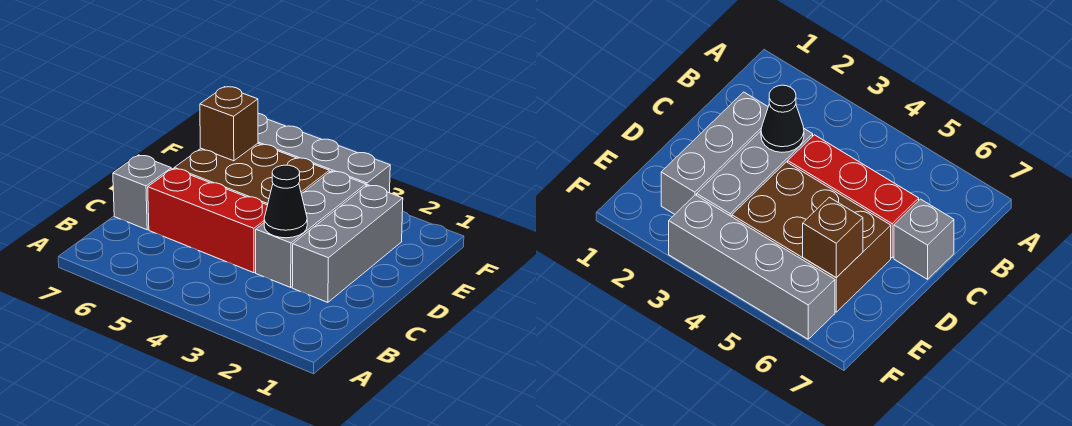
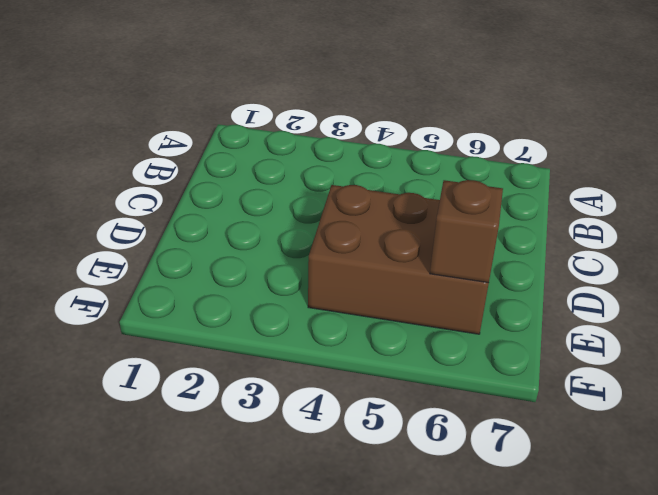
none -> grey 1x3 brick [292,185,403,302]
none -> grey 1x3 brick [256,171,366,287]

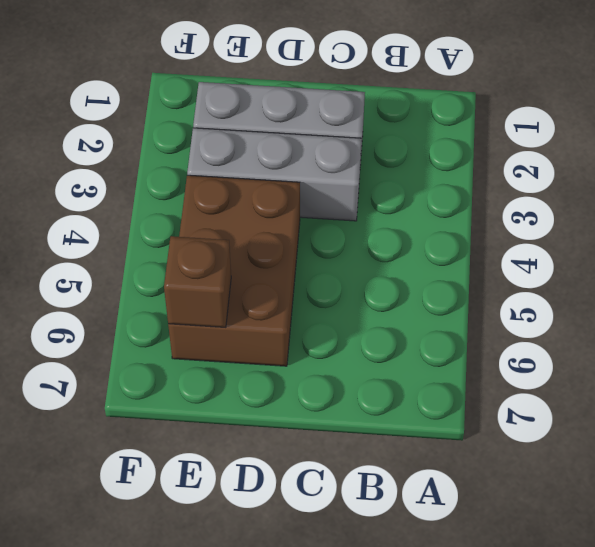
none -> red 1x3 brick [148,169,267,273]
none -> grey 1x1 brick [113,155,171,230]

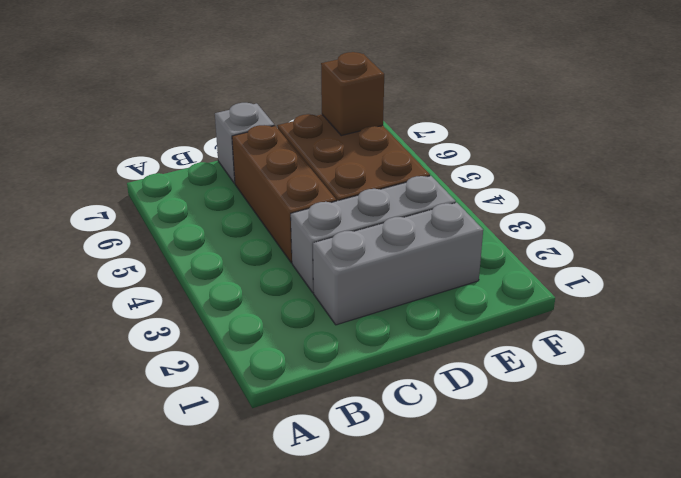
brown 1x3 brick [232,125,336,263] -> red 1x3 brick [148,169,267,273]
none -> grey 1x4 brick [258,113,390,193]
none -> black 1x1 cone [264,165,307,238]

